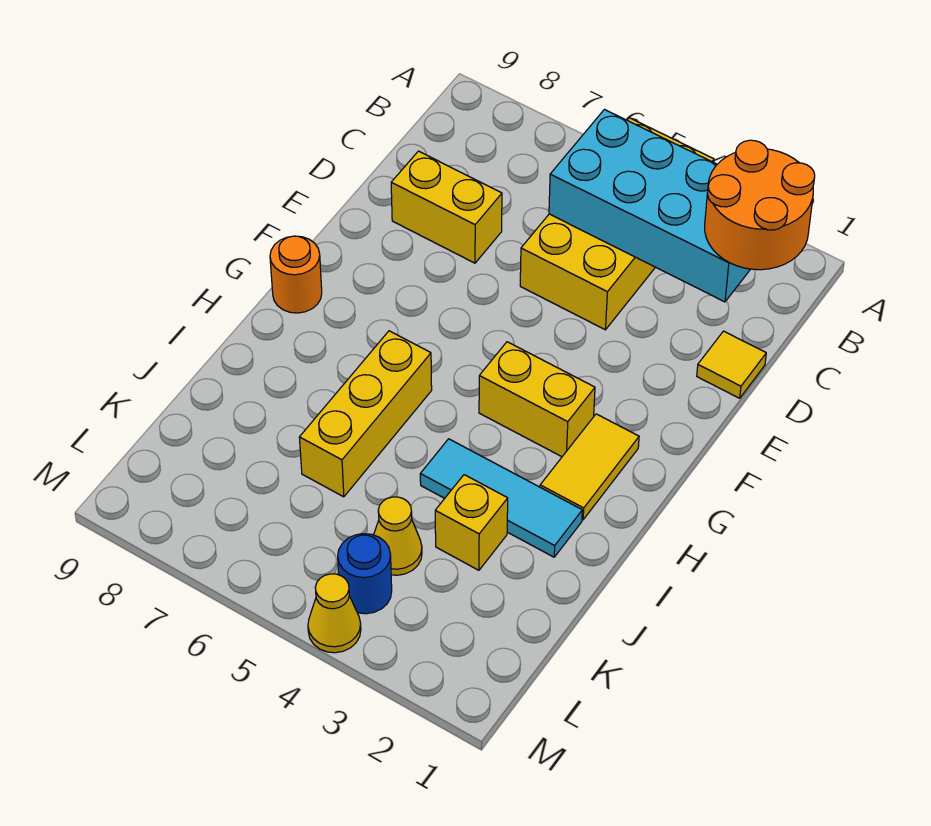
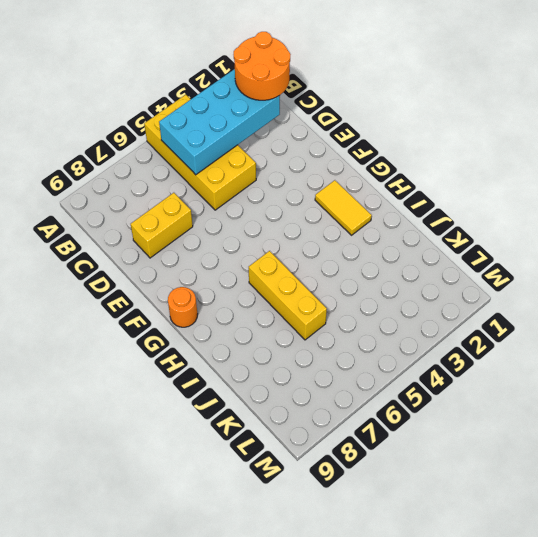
none -> yellow 1x1 tile [697,331,766,398]
none -> yellow 1x2 brick [479,342,595,457]
none -> cyan 1x3 tile [420,439,582,557]

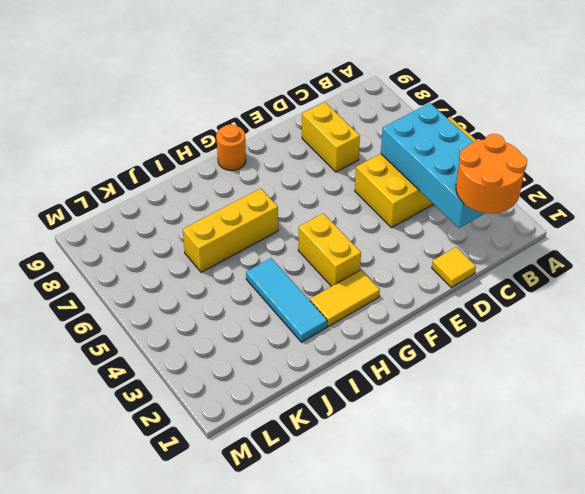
none -> yellow 1x1 brick [435,475,508,570]
none -> yellow 1x1 cone [374,497,422,575]
none -> blue 1x1 round brick [338,534,392,614]

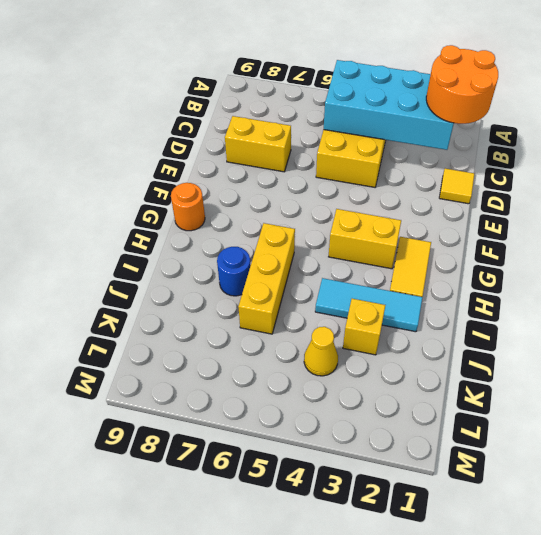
blue 1x1 round brick [217,247,251,296] -> blue 1x1 round brick moved to [338,534,392,614]
none -> yellow 1x1 cone [308,574,361,653]

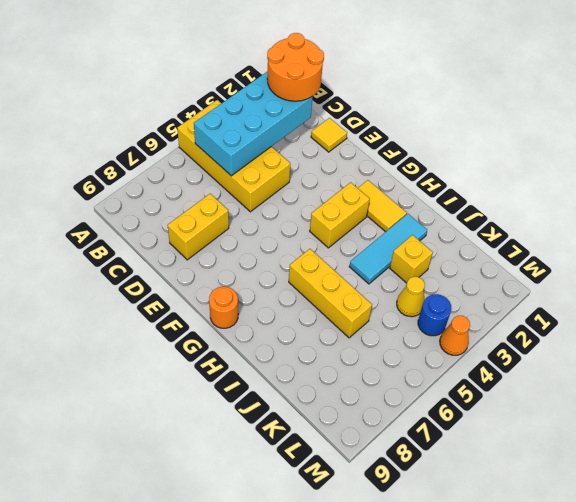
orange 1x1 cone [440,316,470,355] -> yellow 1x1 cone [308,574,361,653]

